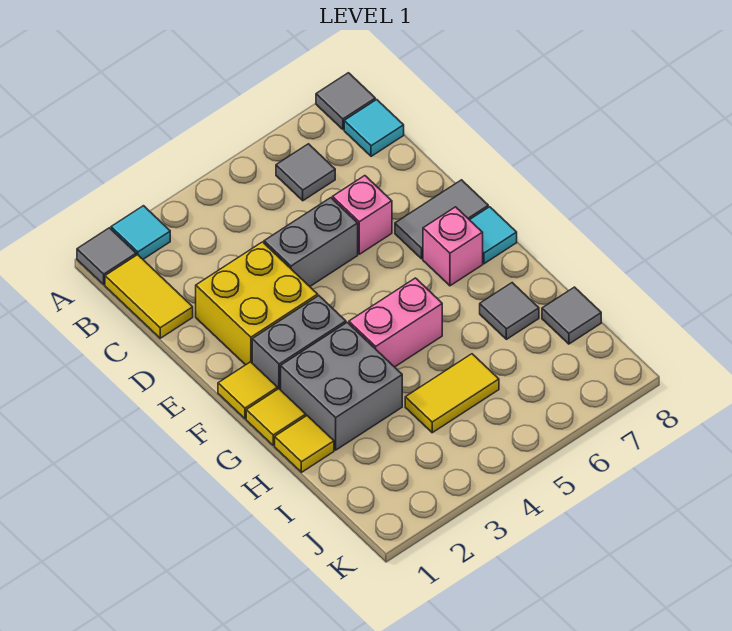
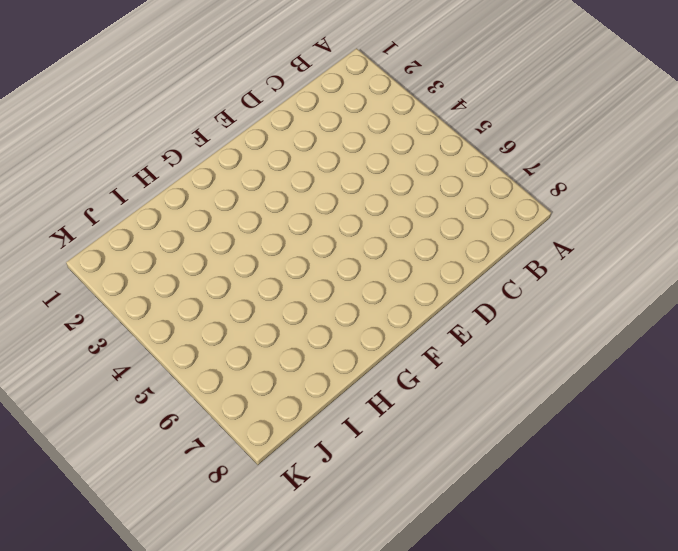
none -> grey 1x1 tile [77,228,136,285]
none -> cyan 1x1 tile [111,206,170,259]
none -> grey 1x1 tile [316,73,375,129]

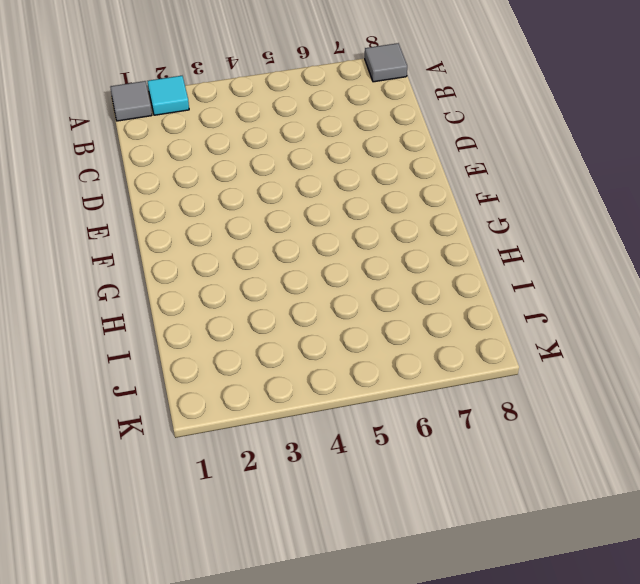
none -> yellow 1x2 tile [105,255,193,338]
none -> grey 1x1 tile [276,144,335,201]
none -> cyan 1x1 tile [344,100,404,156]

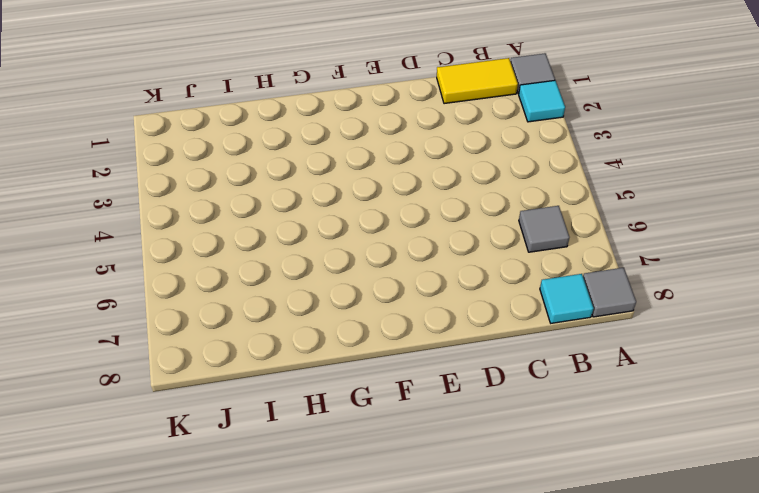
none -> yellow 2x2 brick [196,242,318,365]
none -> grey 1x2 brick [264,198,358,286]
none -> pink 1x1 brick [332,176,392,254]

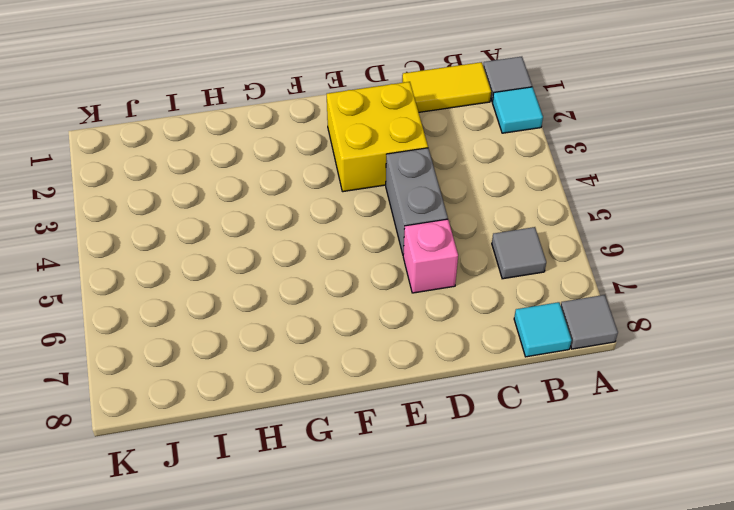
none -> grey 1x2 tile [395,180,488,259]
none -> yellow 1x1 tile [218,362,278,419]
none -> grey 1x2 brick [252,296,346,390]

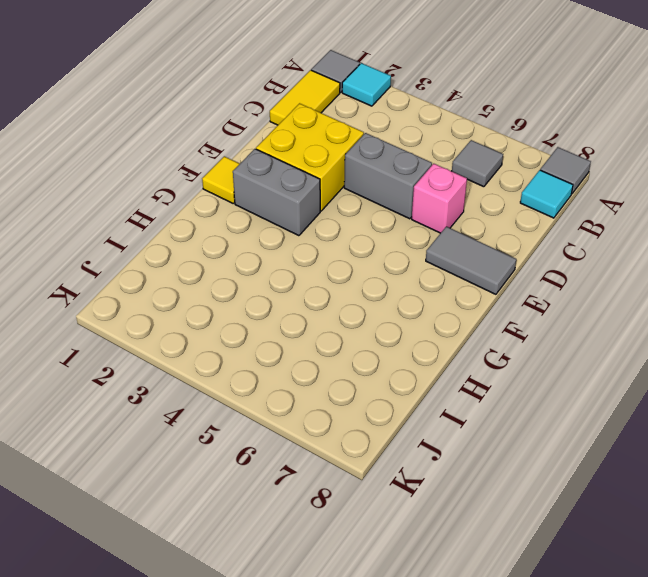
none -> pink 1x1 brick [423,207,483,286]
none -> cyan 1x1 tile [470,207,517,264]
none -> yellow 1x1 tile [246,389,306,445]

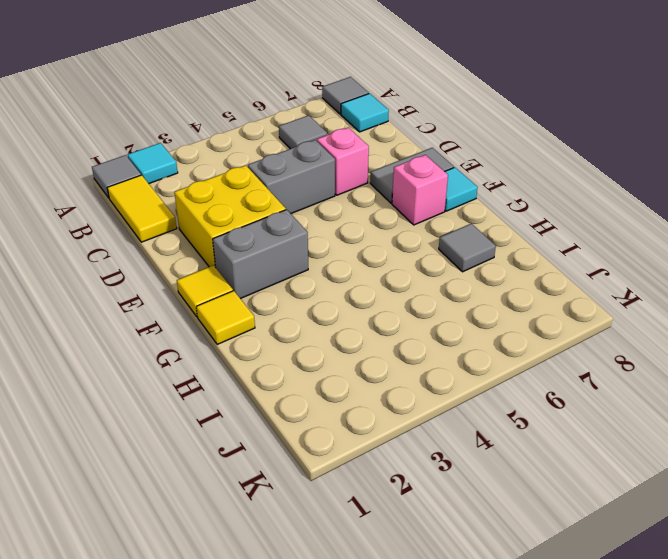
none -> grey 2x2 brick [281,323,402,450]
none -> pink 1x2 brick [349,278,442,367]
none -> yellow 1x1 tile [275,416,334,472]

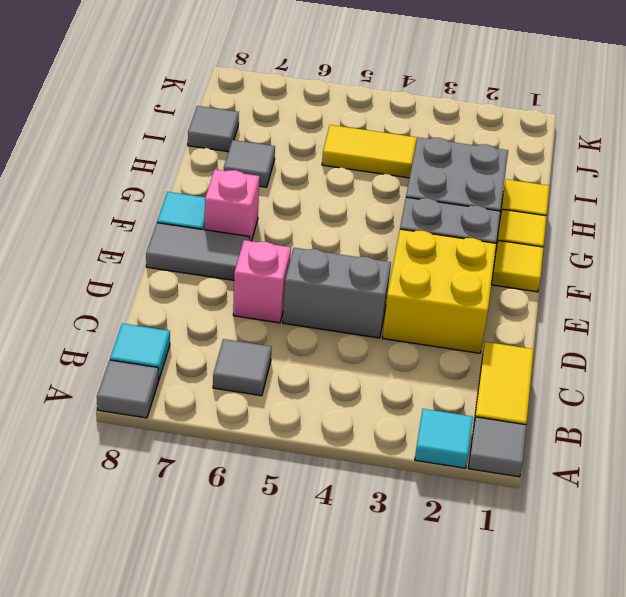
none -> pink 1x2 brick [349,278,442,367]

